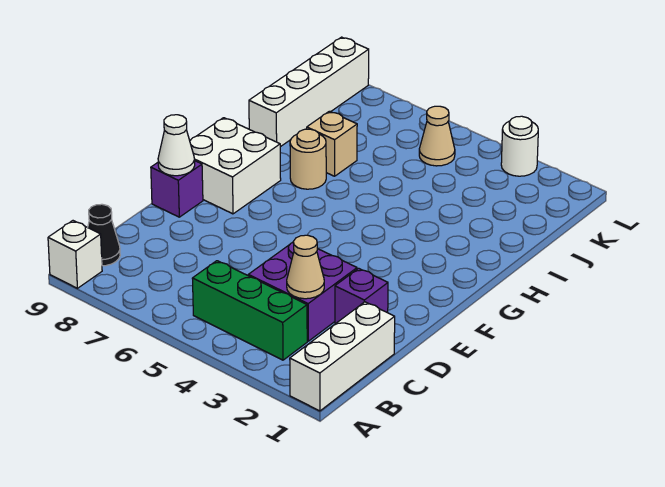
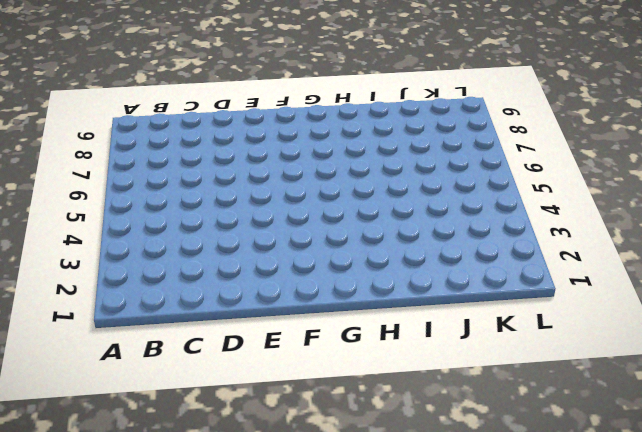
none -> white 1x3 brick [290,302,395,411]
none -> white 1x1 brick [48,221,102,288]
none -> green 1x3 brick [192,261,307,360]

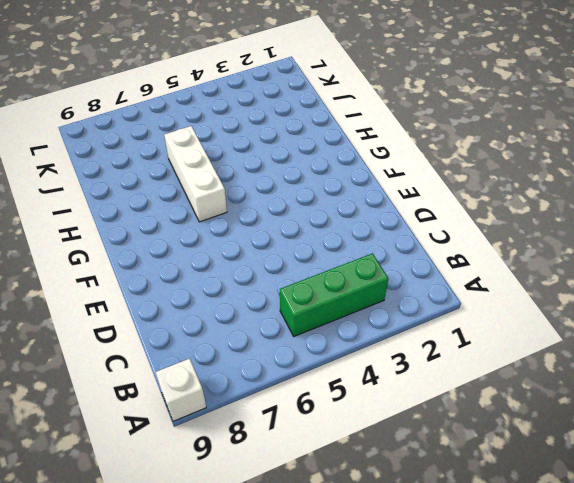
white 1x3 brick [164,126,227,222] -> white 1x3 brick moved to [290,302,395,411]
none -> black 1x1 cone [88,204,120,266]
none -> purple 2x2 brick [248,243,357,341]
none -> purple 1x1 brick [335,268,388,324]

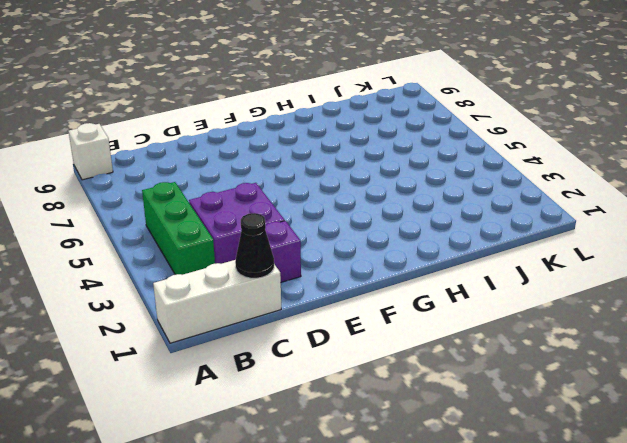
black 1x1 cone [235,213,274,278] -> black 1x1 cone moved to [88,204,120,266]
none -> purple 1x1 brick [151,160,203,217]
none -> white 2x2 brick [190,118,281,214]
none -> tan 1x1 round brick [290,129,326,189]

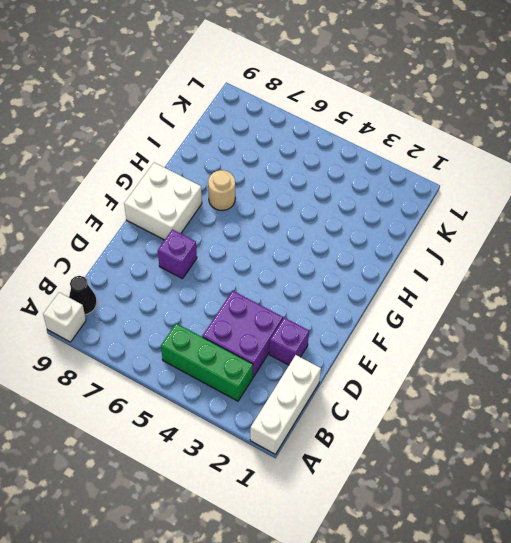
purple 1x1 brick [158,229,197,279] -> purple 1x1 brick moved to [151,160,203,217]
none -> tan 1x1 brick [307,111,357,176]
none -> white 1x4 brick [249,37,369,147]
none -> tan 1x1 cone [419,106,455,166]

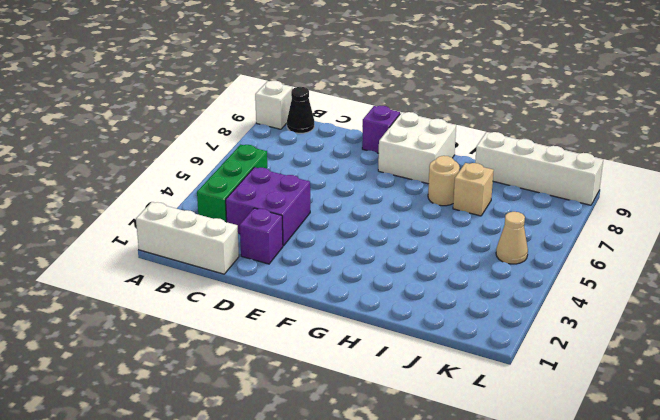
none -> white 1x1 round brick [501,116,538,176]
none -> tan 1x1 cone [287,235,324,299]
none -> white 1x1 cone [158,115,195,176]

